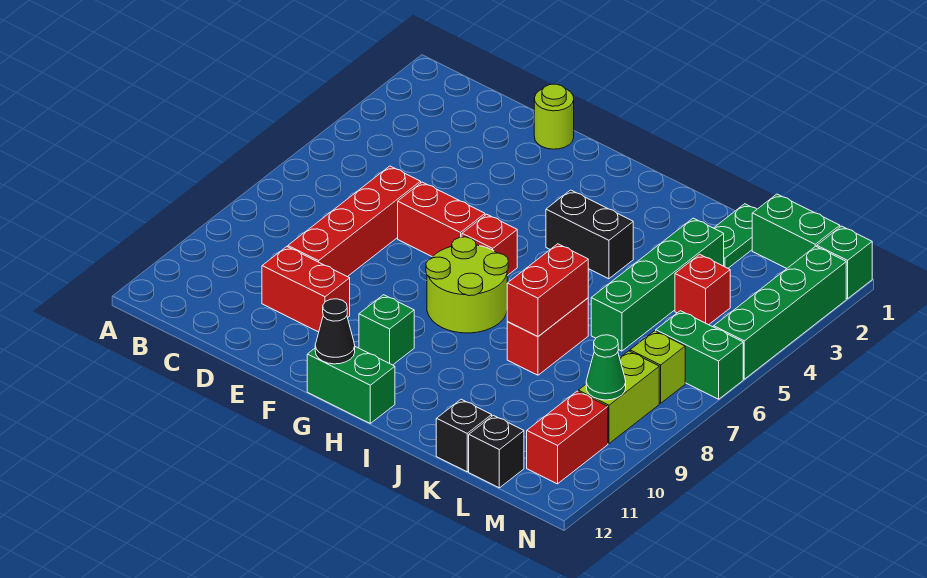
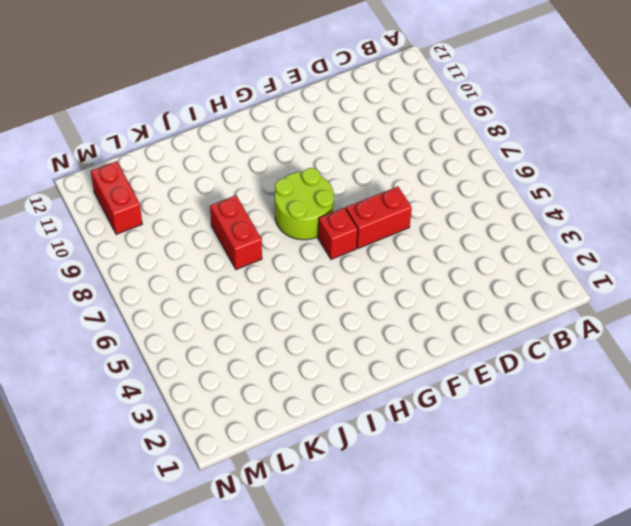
none -> red 1x4 brick [288,166,421,277]
none -> red 1x2 brick [262,247,350,332]
none -> lime 1x1 round brick [534,84,574,149]

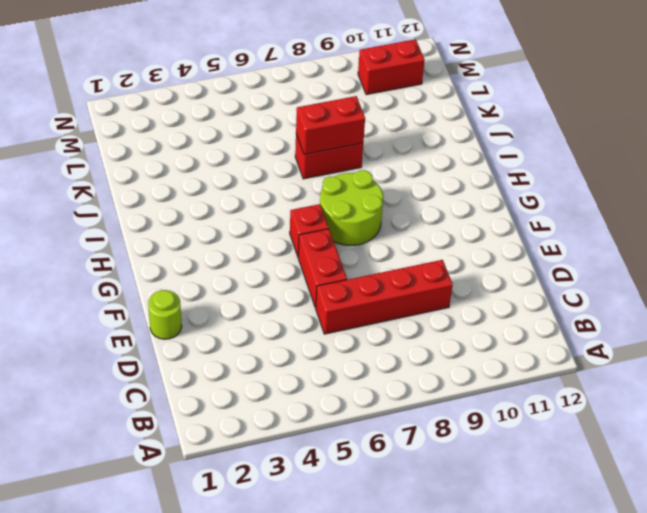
none -> red 1x2 brick [262,247,350,332]
none -> green 1x1 brick [359,295,414,365]
none -> green 1x2 brick [307,347,395,423]

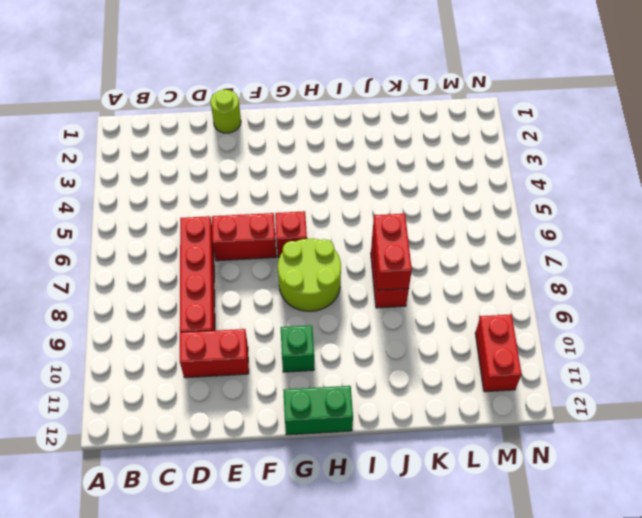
none -> black 1x2 brick [546,190,633,279]
none -> green 1x2 plate [714,204,757,268]
none -> green 1x4 brick [591,218,724,351]

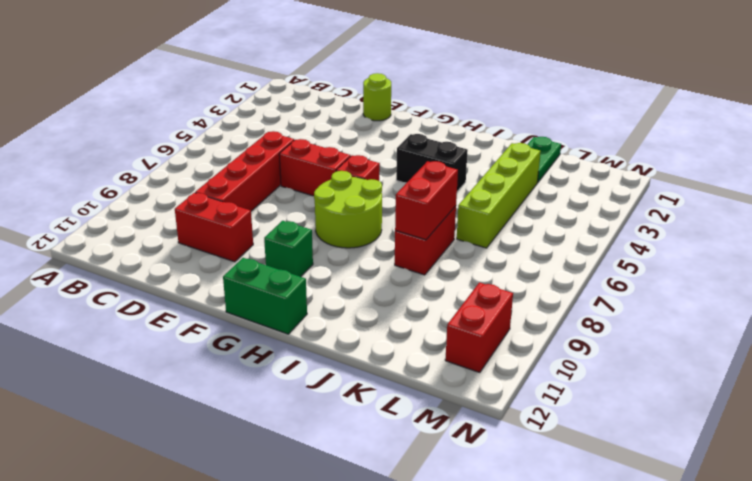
lime 1x4 brick [457,143,541,248] -> green 1x4 brick [591,218,724,351]
none -> black 1x1 brick [436,399,492,472]
none -> green 1x2 brick [752,194,840,268]
none -> red 1x1 brick [675,254,730,325]

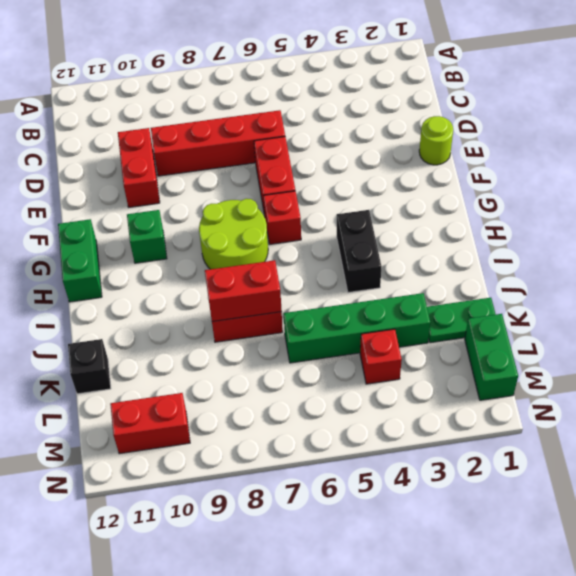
none -> black 1x1 brick [469,415,524,488]
none -> green 1x2 brick [656,311,743,399]
none -> lime 1x1 brick [630,331,685,403]

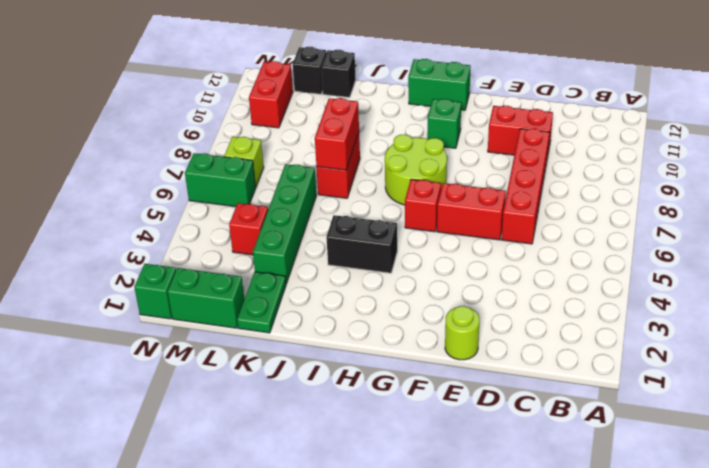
none -> lime 1x2 brick [578,351,659,443]
none -> green 1x4 brick [714,246,846,379]
none -> black 1x1 cone [315,299,355,364]

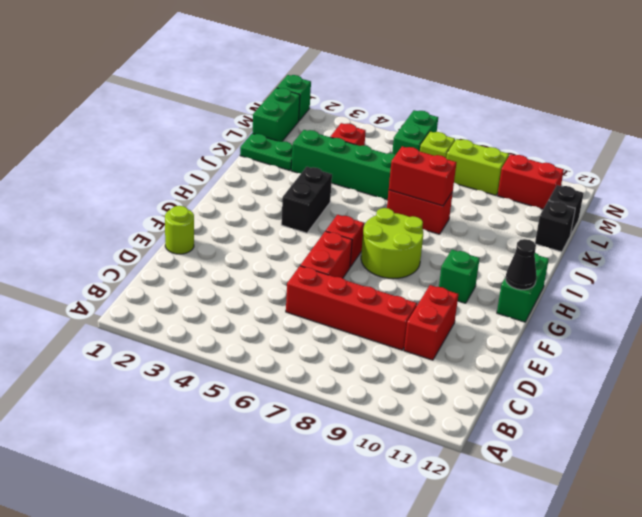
none -> green 1x4 brick [714,246,846,379]
none -> green 1x1 cone [586,335,626,400]

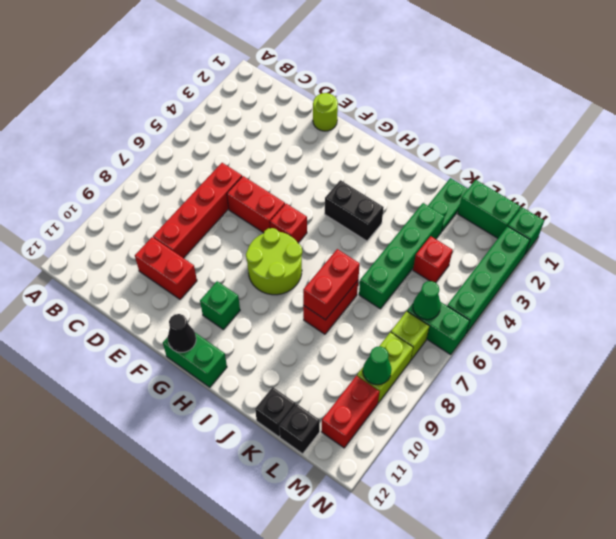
green 1x1 cone [413,281,441,320] -> none

